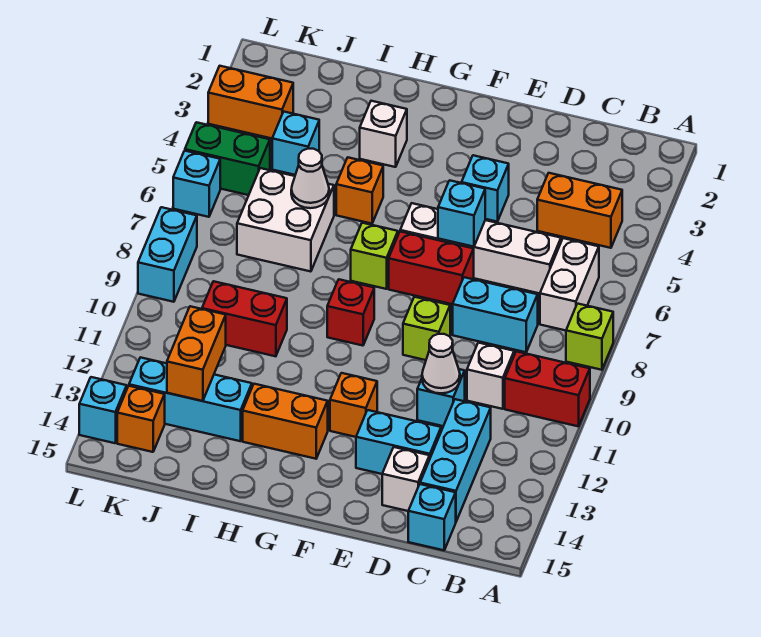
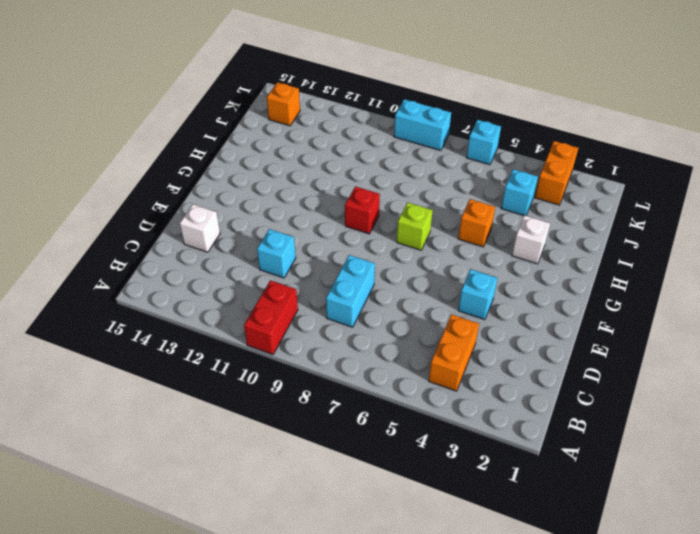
none -> lime 1x1 brick [566,304,613,370]
none -> white 1x2 brick [540,238,599,331]
none -> white 1x4 brick [400,203,561,293]
none -> white 1x1 brick [467,343,514,409]

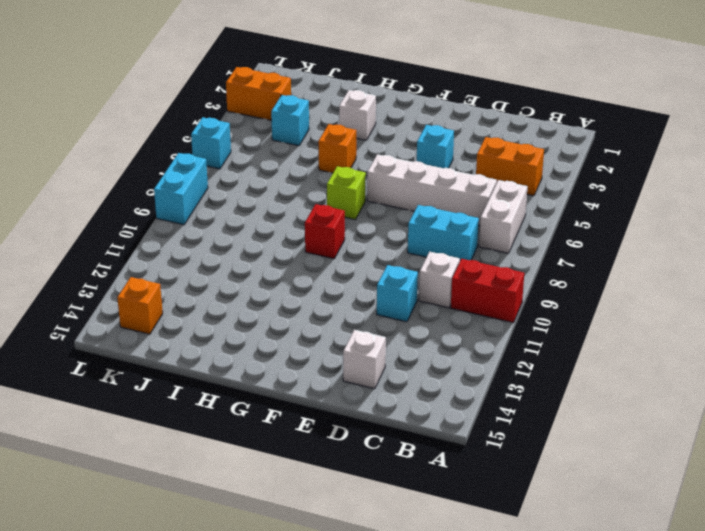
none -> lime 1x1 brick [566,304,613,370]
none -> cyan 1x3 brick [420,399,491,521]
none -> cyan 1x1 brick [408,484,456,550]
none -> cyan 1x2 brick [356,410,441,474]

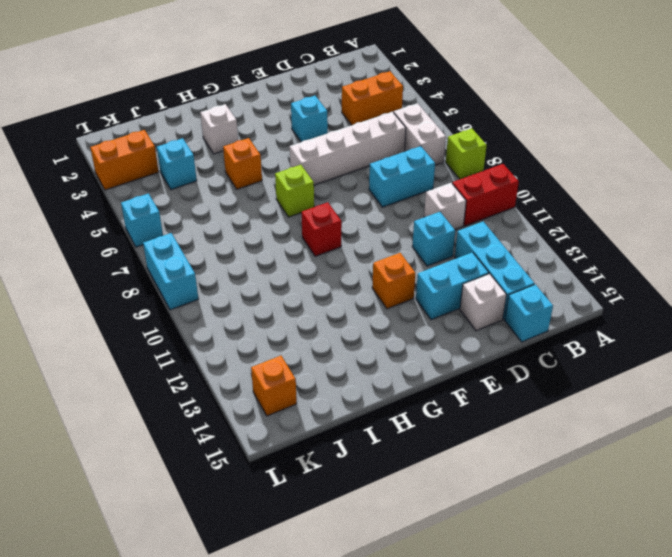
none -> red 1x2 brick [389,232,474,304]
none -> lime 1x1 brick [403,297,450,360]
none -> orange 1x2 brick [243,384,328,459]
none -> white 2x2 brick [237,168,334,272]

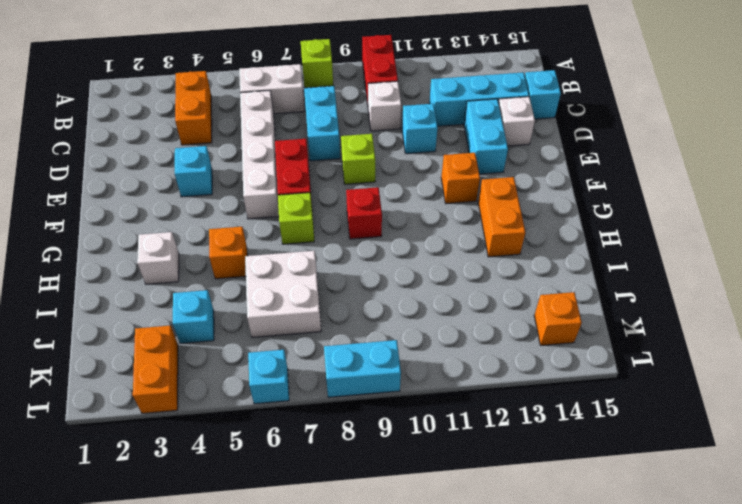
none -> red 1x2 brick [202,281,287,356]
none -> cyan 1x3 brick [129,357,252,441]
none -> green 1x2 brick [185,122,270,195]
none -> cyan 1x1 brick [79,377,127,443]

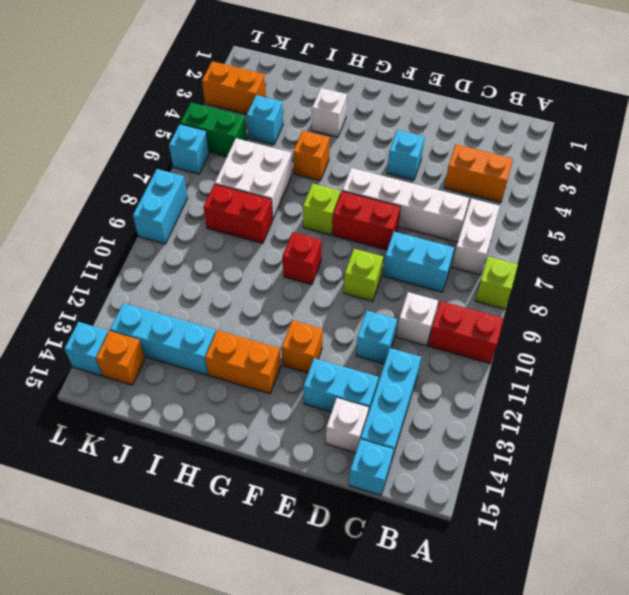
red 1x2 brick [203,184,273,243] -> red 1x2 brick moved to [202,281,287,356]
none -> white 1x1 cone [422,334,460,393]
none -> cyan 1x1 brick [438,180,485,247]
none -> white 1x1 cone [291,149,329,208]
none -> orange 1x2 brick [167,306,226,401]

